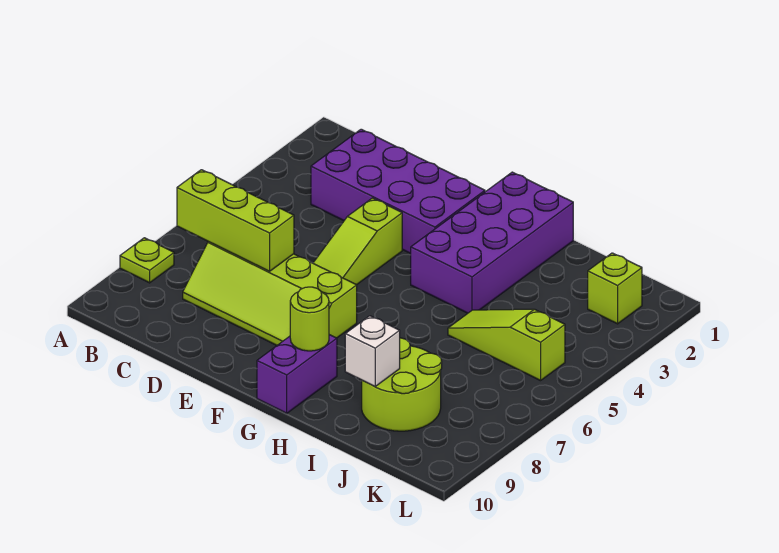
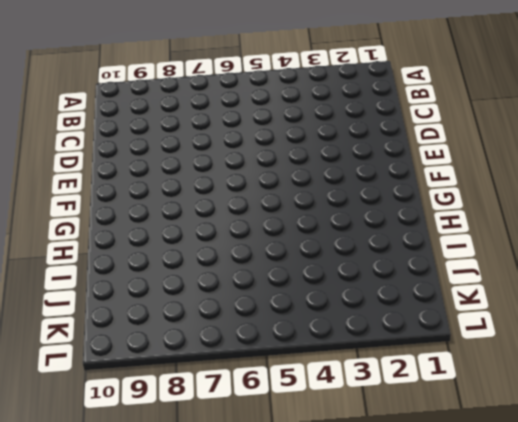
none -> lime 1x1 plate [120,238,174,283]
none -> purple 2x4 brick [311,129,485,254]
none -> lime 2x4 slope [183,242,357,345]

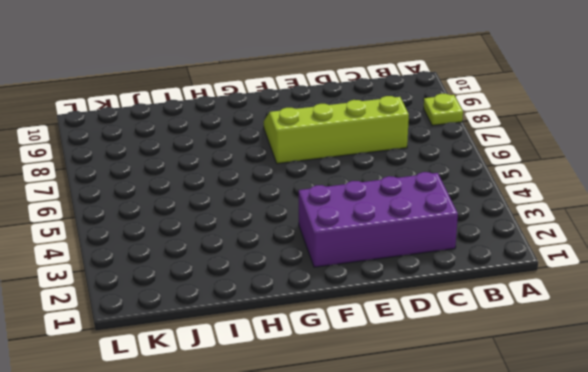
none -> lime 1x3 slope [313,198,402,285]
none -> purple 2x4 brick [411,172,573,313]
none -> purple 1x2 brick [257,335,337,413]

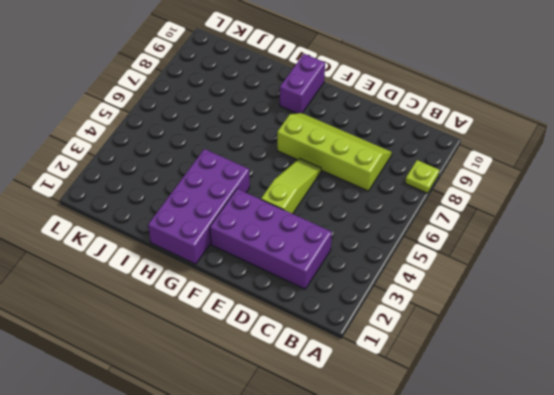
none -> lime 1x3 slope [448,309,565,381]
none -> lime 2x2 round brick [362,338,442,431]
none -> lime 1x1 brick [588,253,642,324]

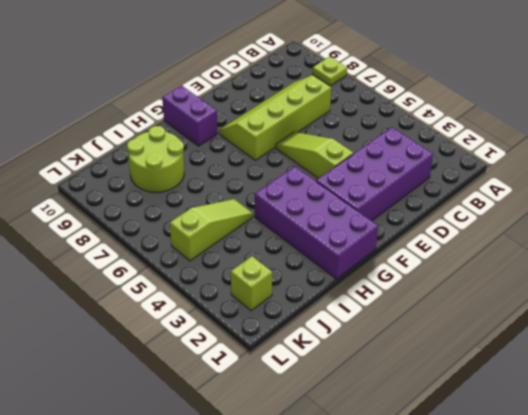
none -> lime 1x3 brick [177,170,294,271]
none -> lime 1x1 round brick [290,287,329,351]
none -> white 1x1 brick [345,316,400,387]

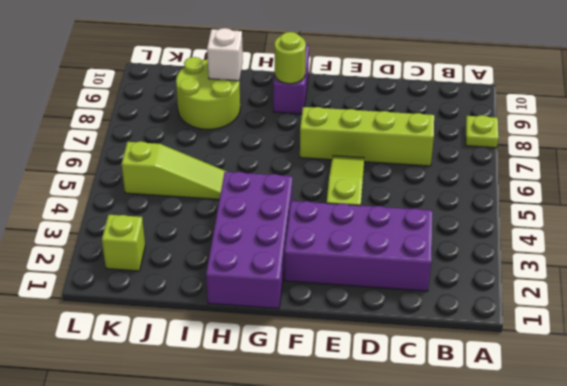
none -> lime 1x3 brick [177,170,294,271]

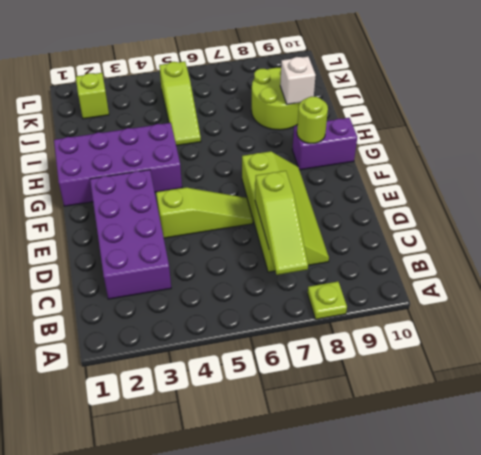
lime 1x3 slope [255,171,308,275] -> lime 1x3 brick [177,170,294,271]

